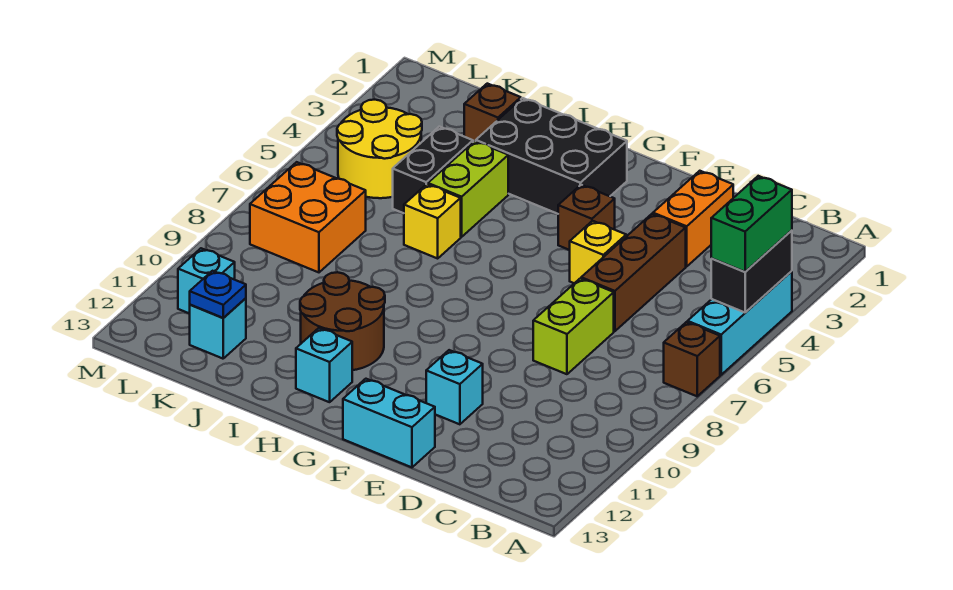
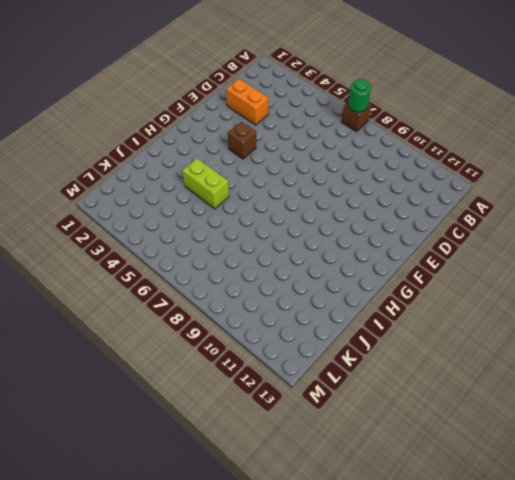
green 1x1 round brick [348,79,371,112] -> none
none -> cyan 1x3 brick [688,271,792,375]
none -> brown 1x3 brick [581,214,686,331]
none -> lime 1x2 brick [533,278,614,374]

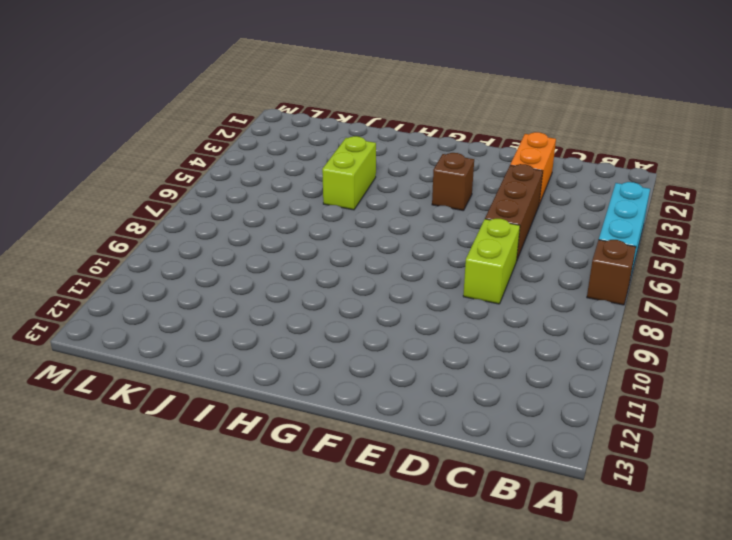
none -> yellow 1x1 brick [570,221,626,283]
none -> cyan 1x1 brick [426,350,483,424]
none -> cyan 1x2 brick [343,379,435,467]

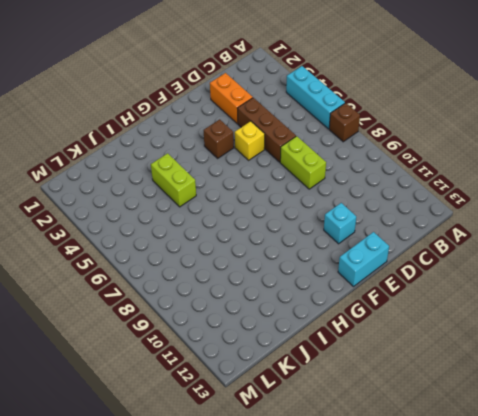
none -> black 2x3 brick [476,98,627,214]
none -> brown 2x2 round brick [300,272,385,370]
none -> cyan 1x1 brick [296,328,352,402]

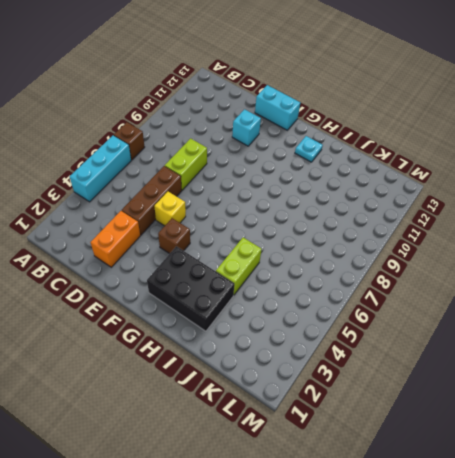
cyan 1x1 plate [295,136,323,162] -> cyan 1x1 brick [296,328,352,402]
none -> brown 2x2 round brick [300,272,385,370]
none -> yellow 1x1 brick [404,184,461,258]
none -> brown 1x1 brick [464,84,521,142]

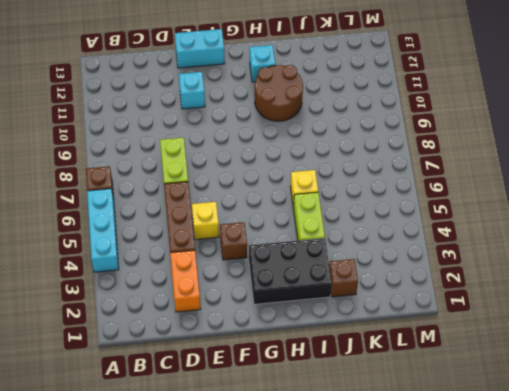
none -> black 1x2 brick [393,127,473,213]
none -> yellow 2x2 round brick [337,100,422,198]
none -> orange 2x2 brick [250,162,366,272]

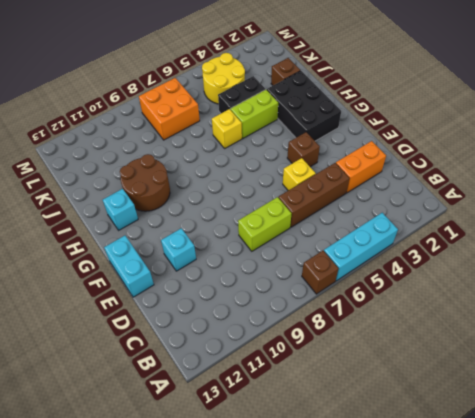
none -> cyan 1x1 brick [190,298,246,359]
none -> cyan 1x1 brick [178,248,235,314]
none -> black 1x2 brick [711,230,792,312]

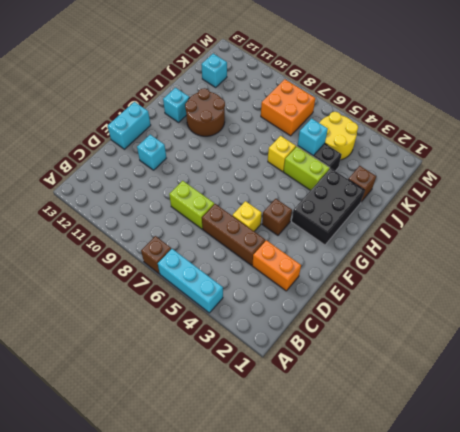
cyan 1x1 brick [298,118,328,155] -> cyan 1x1 brick moved to [178,248,235,314]
none -> black 1x2 brick [711,230,792,312]
none -> blue 1x1 plate [190,271,246,318]
none -> green 1x2 brick [711,176,792,272]

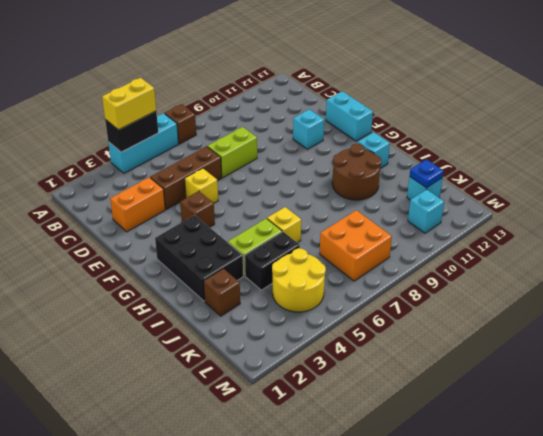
yellow 1x2 brick [102,78,156,130] -> green 1x2 brick [711,176,792,272]

